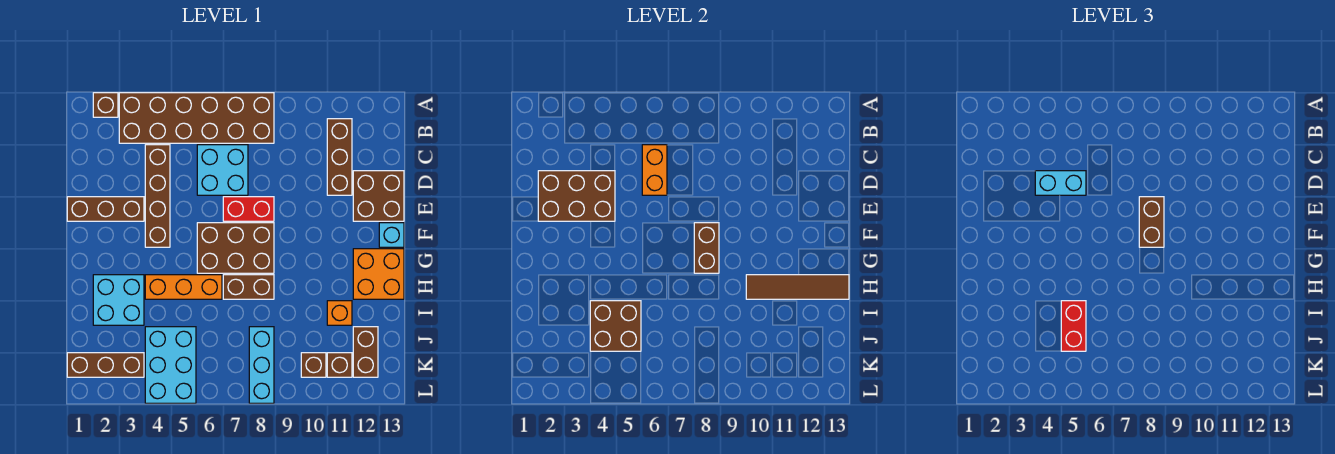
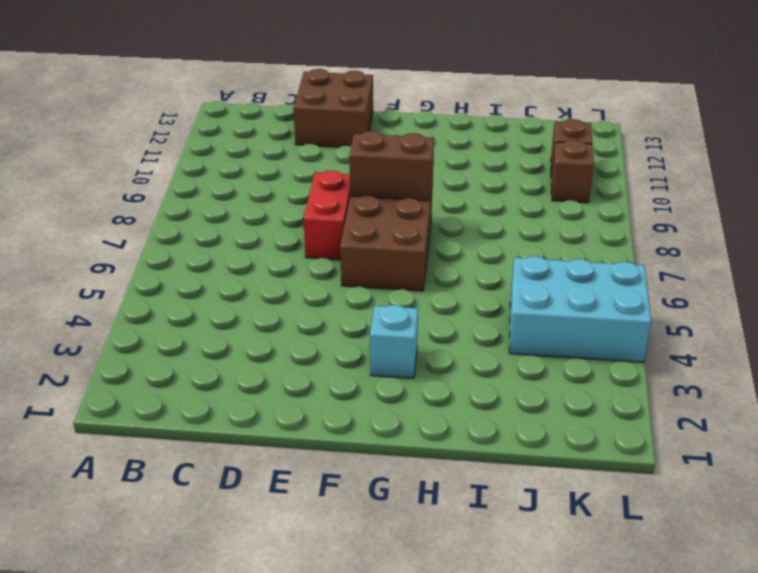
cyan 1x1 brick [370,305,418,378] -> cyan 1x1 brick moved to [379,223,404,247]
none -> brown 1x1 brick [93,93,118,117]
none -> brown 2x6 brick [119,93,274,143]
none -> brown 1x3 brick [327,119,352,195]

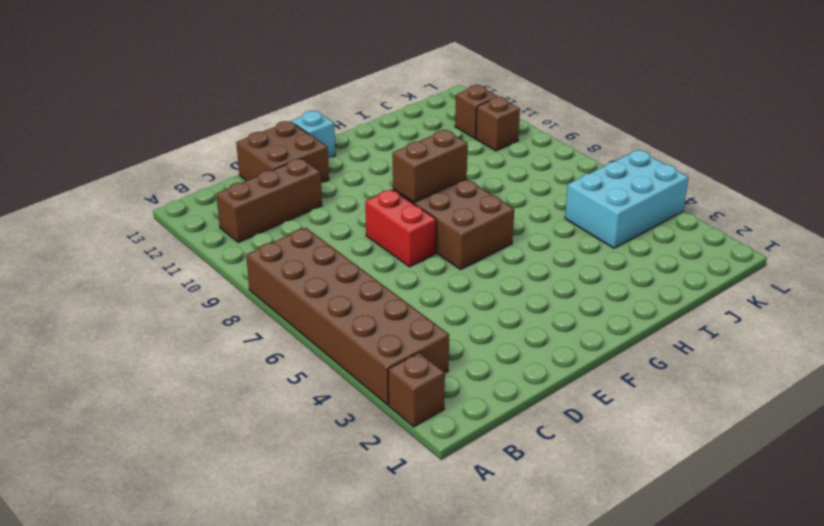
none -> brown 1x4 brick [145,145,170,247]
none -> cyan 2x2 brick [197,145,248,195]
none -> brown 1x3 brick [67,197,144,221]

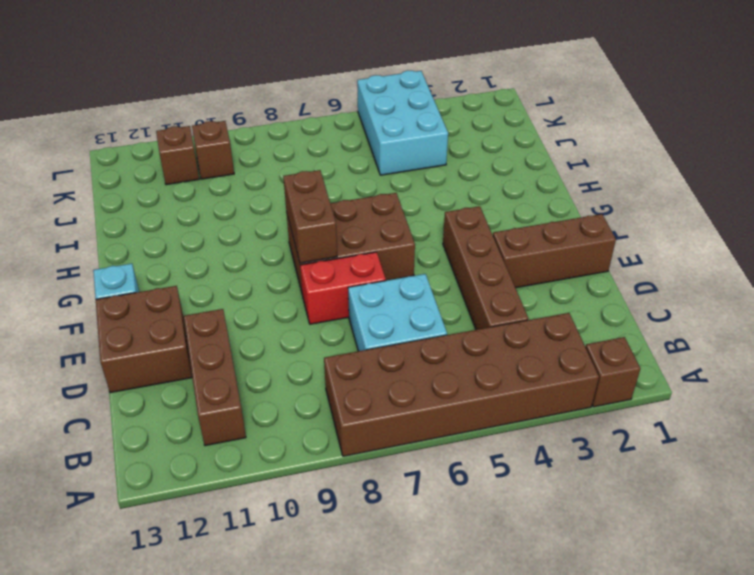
none -> orange 2x2 brick [353,249,404,299]
none -> cyan 2x2 brick [93,275,144,325]
none -> orange 1x3 brick [145,275,222,299]

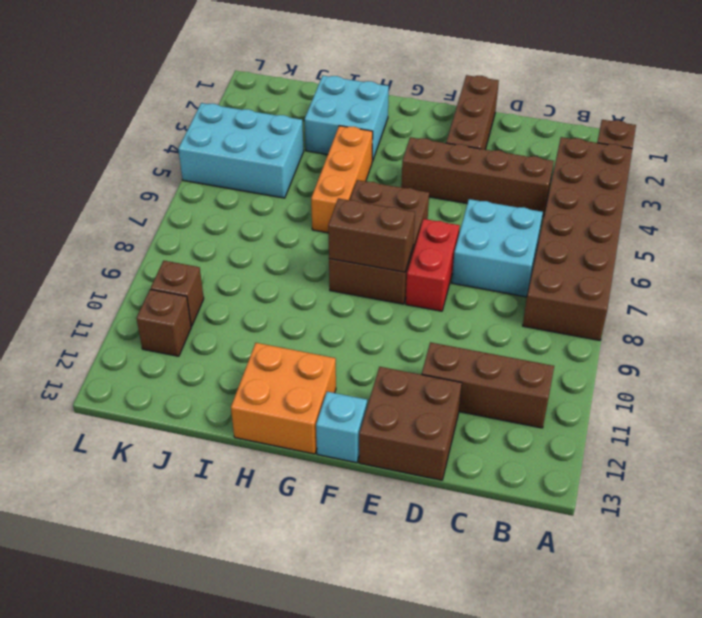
none -> brown 1x2 brick [223,275,274,299]
none -> orange 1x1 brick [327,301,352,325]
none -> cyan 1x3 brick [249,327,274,403]

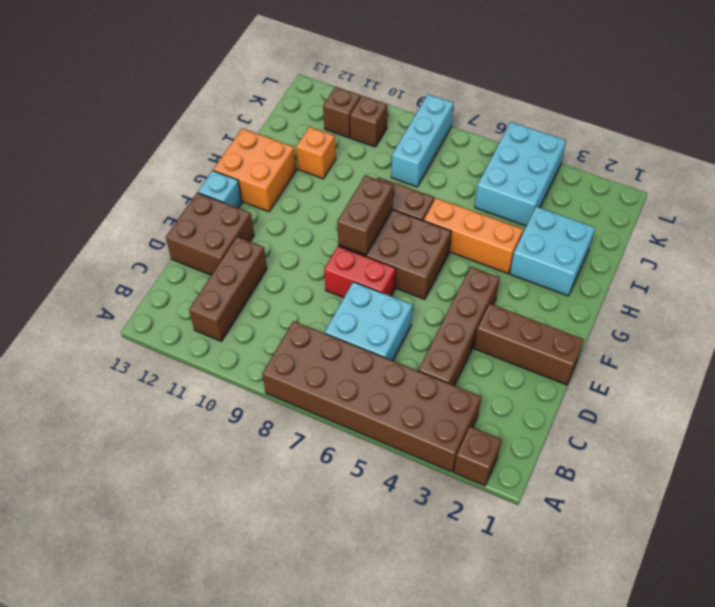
none -> brown 1x2 brick [353,327,378,377]
none -> brown 1x3 brick [67,353,144,377]
none -> orange 1x2 brick [642,145,667,195]

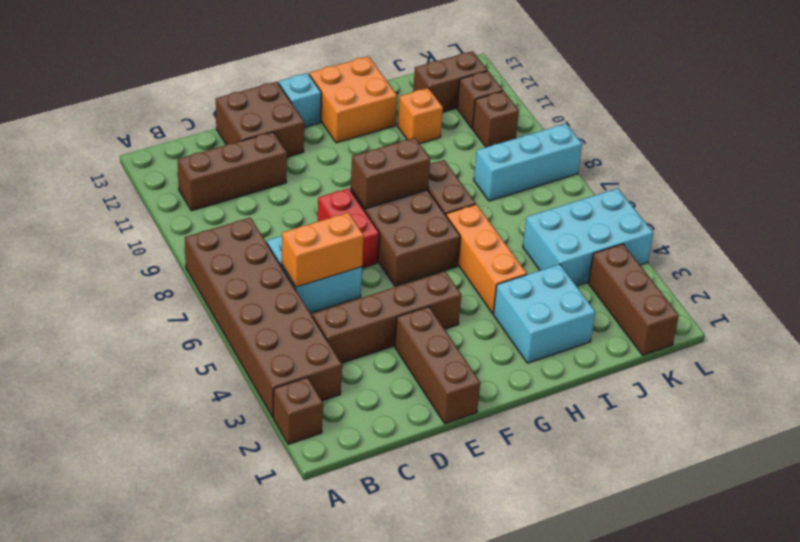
none -> brown 2x3 brick [538,171,615,221]
none -> brown 1x4 tile [746,275,849,299]
none -> brown 2x2 brick [590,301,641,351]

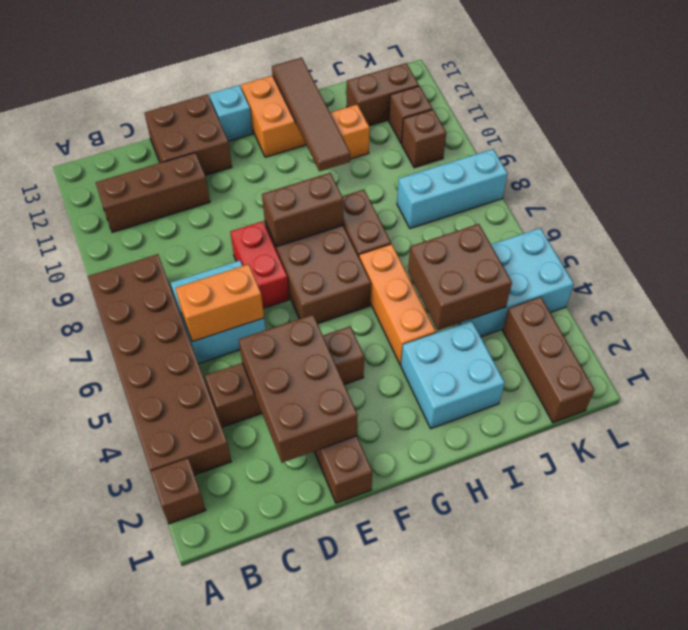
none -> cyan 1x2 brick [1035,171,1086,195]
none -> brown 1x2 brick [1139,197,1164,247]
none -> red 1x2 brick [1061,301,1086,351]

